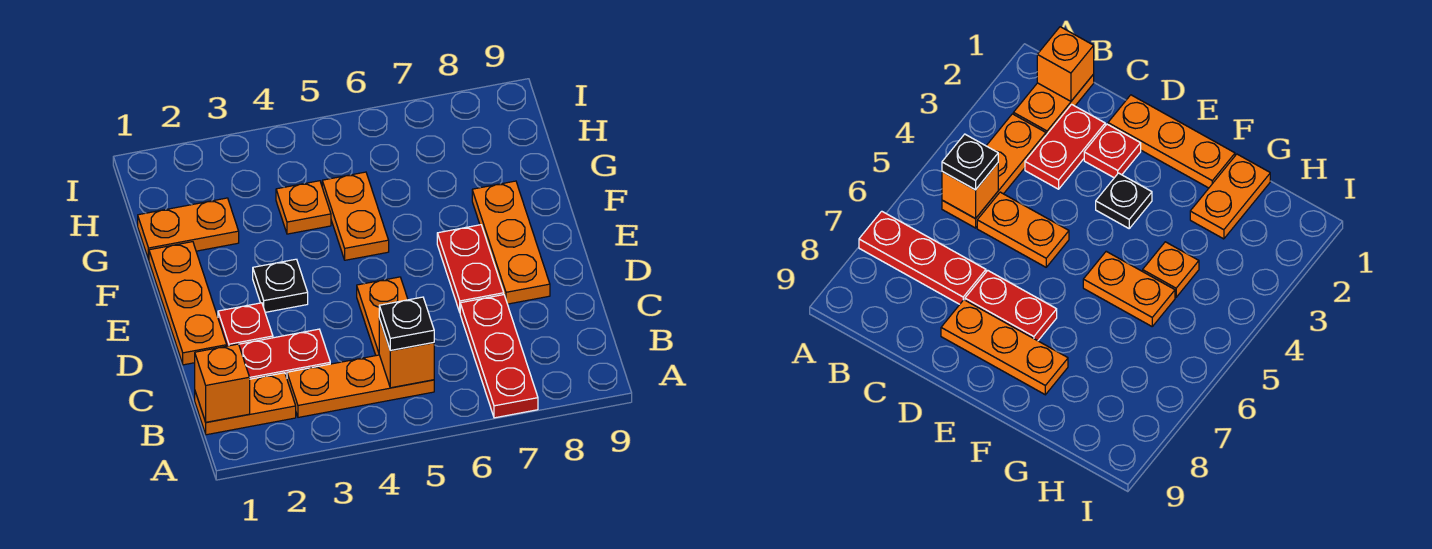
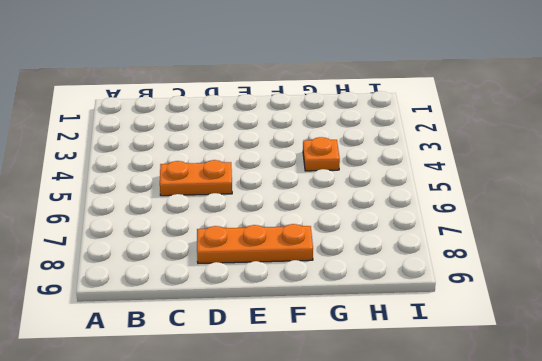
none -> red 1x3 plate [460,295,538,418]
none -> orange 1x2 plate [195,373,296,435]
none -> orange 1x3 plate [287,355,434,417]

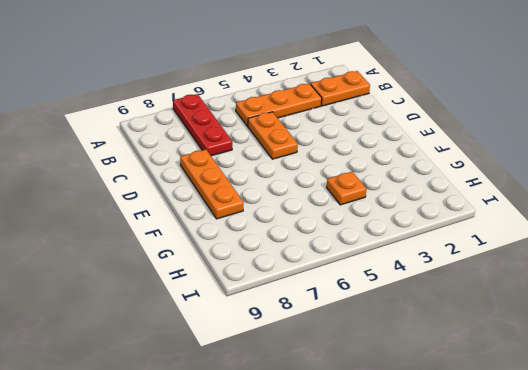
none -> red 1x2 plate [239,329,330,379]
none -> orange 1x3 plate [149,242,227,365]
none -> red 1x1 plate [218,303,273,346]

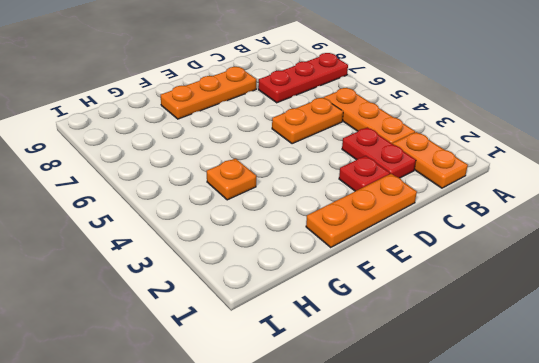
none -> red 1x2 plate [437,225,504,312]
none -> black 1x1 plate [253,259,308,312]
none -> orange 1x2 plate [322,172,389,260]

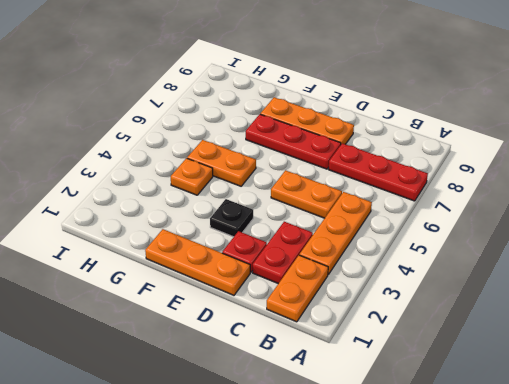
red 1x3 plate [246,114,341,169] -> red 1x2 plate [437,225,504,312]
none -> orange 1x2 plate [138,198,239,260]
none -> orange 1x1 brick [195,344,250,422]
none -> orange 1x1 brick [379,318,434,388]

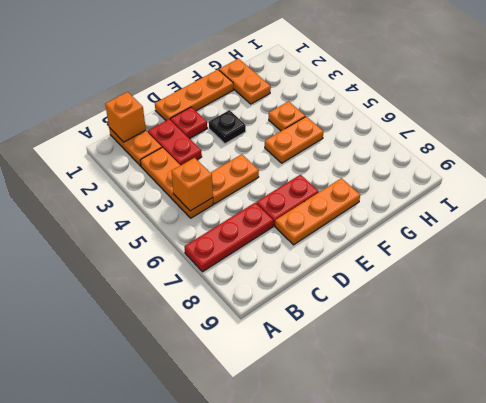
none -> black 1x1 plate [379,297,434,350]

